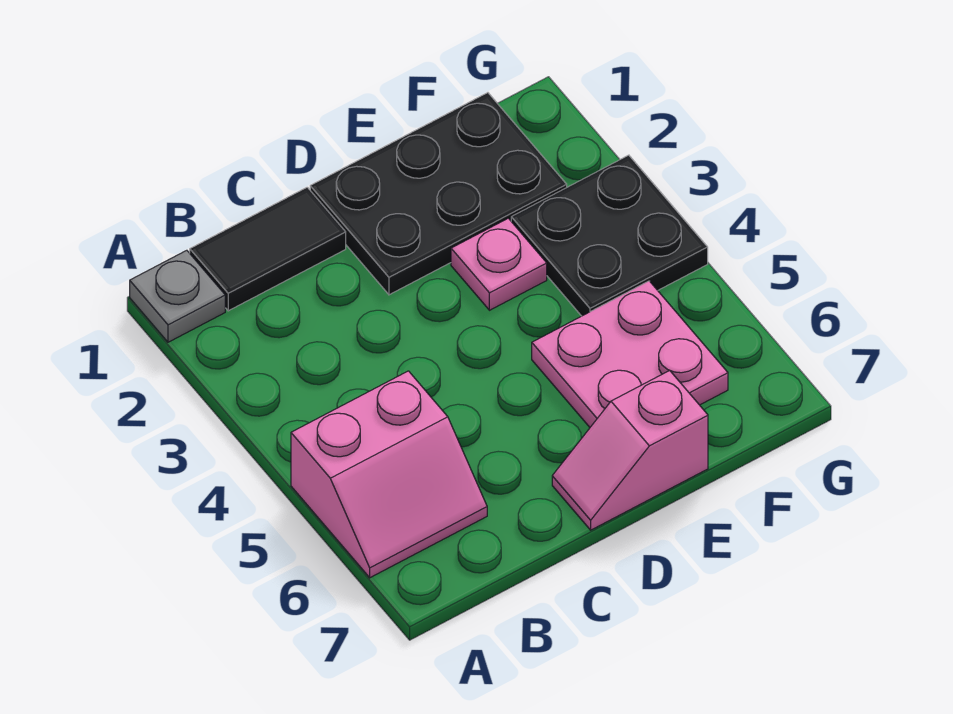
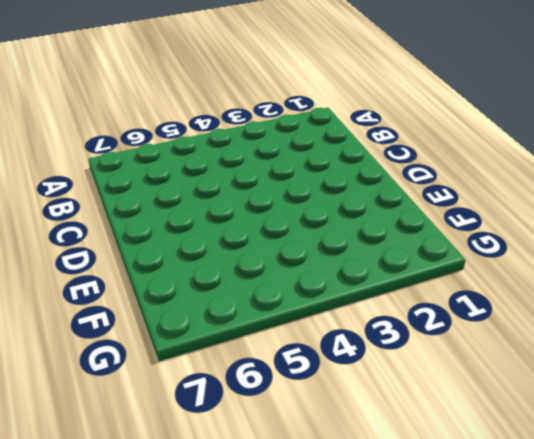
none -> grey 1x1 plate [130,250,225,342]
none -> pink 2x2 slope [291,371,487,578]

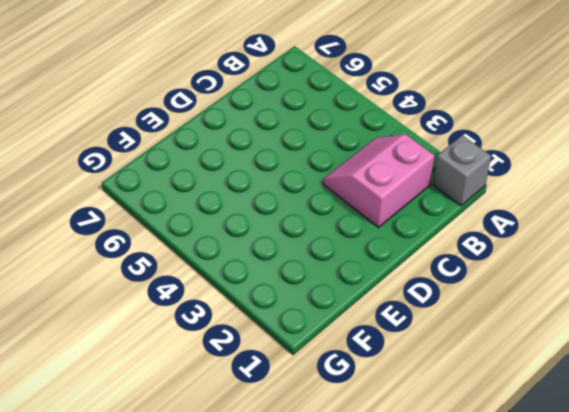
grey 1x1 brick [433,135,491,206] -> grey 1x1 plate [130,250,225,342]
pink 2x2 slope [323,134,434,227] -> pink 2x2 slope moved to [291,371,487,578]
none -> black 1x2 tile [190,187,346,311]
none -> black 2x3 plate [310,93,567,295]

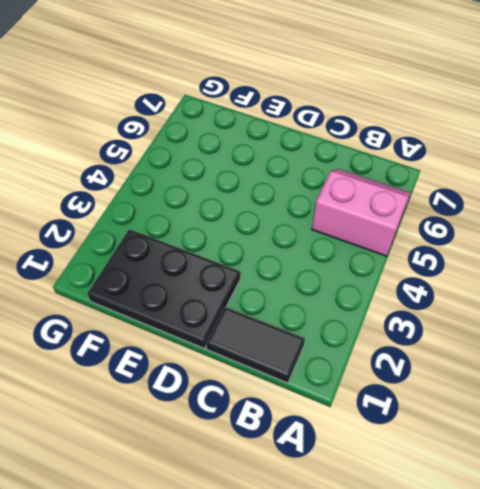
none -> grey 1x1 plate [130,250,225,342]
none -> pink 1x2 slope [552,370,708,530]

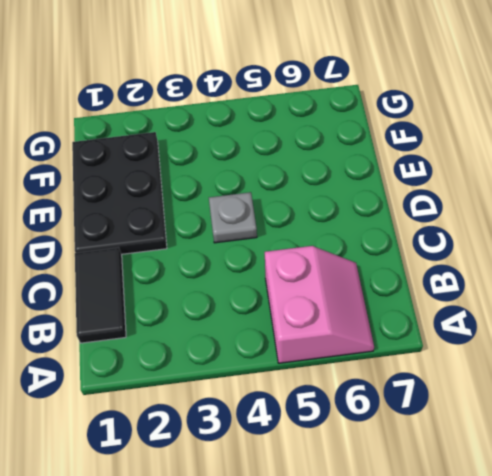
grey 1x1 plate [209,192,257,243] -> grey 1x1 plate moved to [130,250,225,342]
none -> pink 1x2 slope [552,370,708,530]
none -> pink 1x1 plate [451,218,547,310]

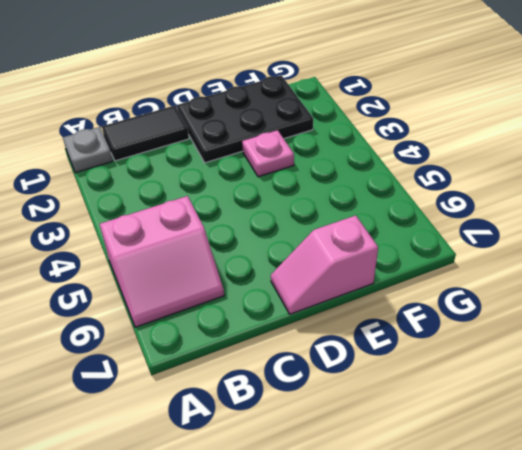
none -> pink 2x2 plate [532,281,728,427]
none -> black 2x2 plate [511,155,708,316]

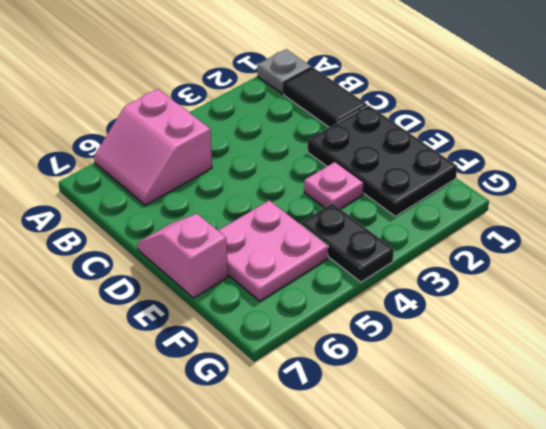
black 1x2 plate [301,203,394,282] -> black 2x2 plate [511,155,708,316]

